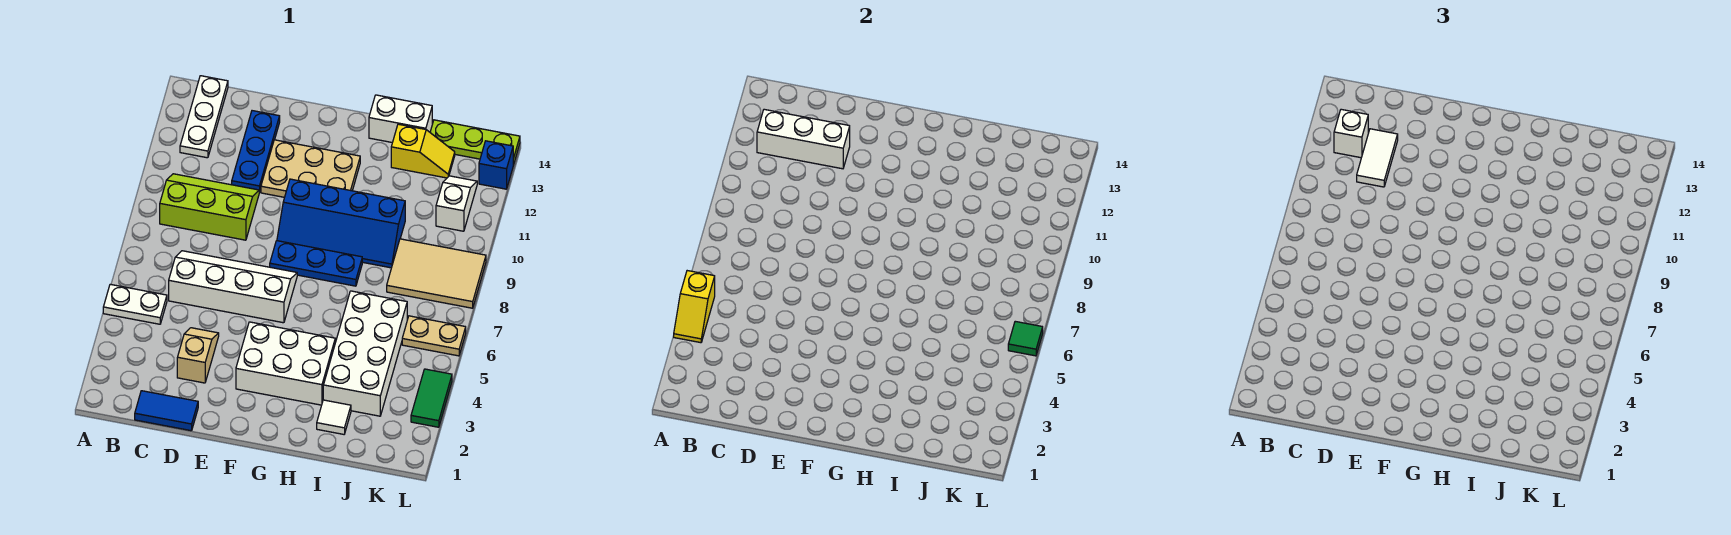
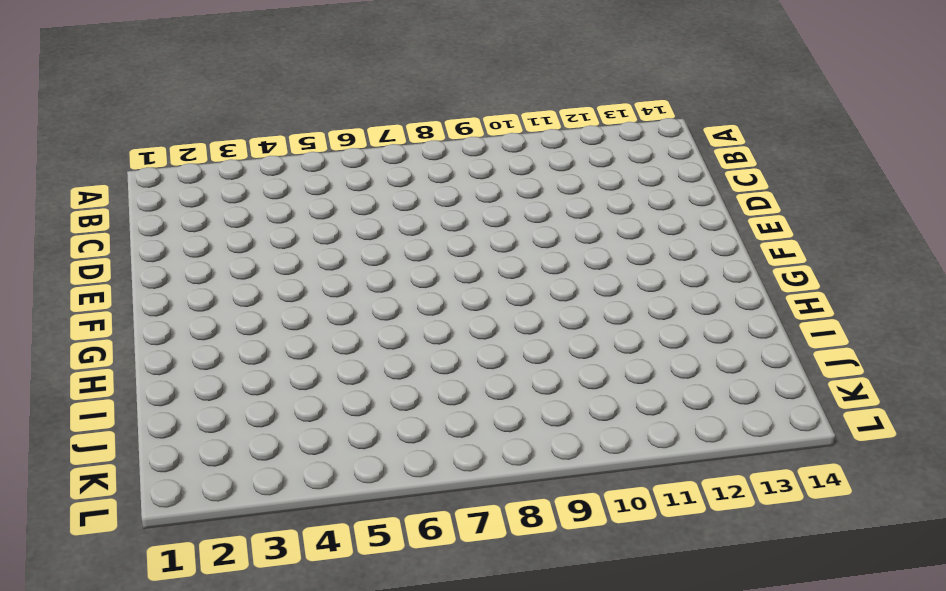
none -> white 1x2 plate [103,284,167,324]
none -> lime 2x3 slope [160,174,259,240]
none -> white 1x3 plate [180,76,228,158]

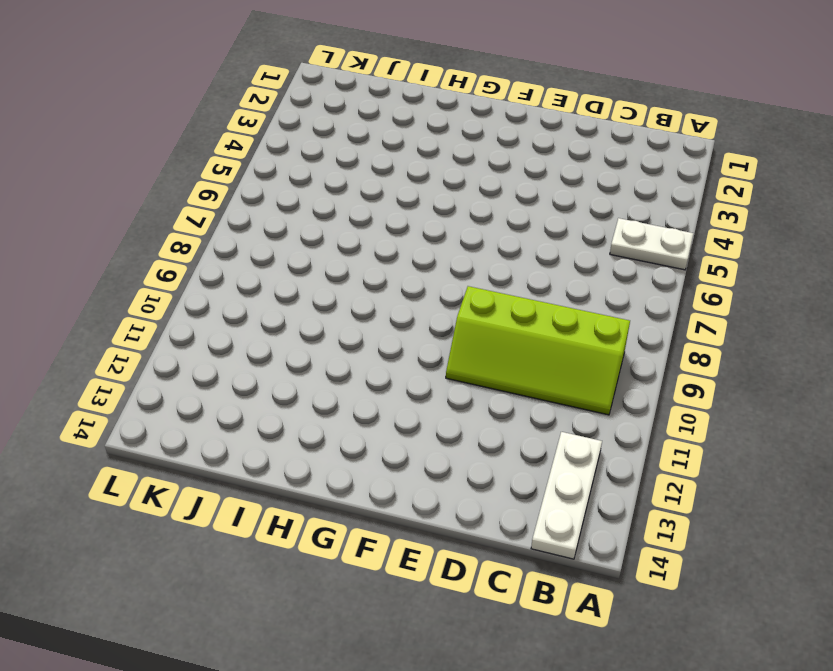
lime 2x4 slope [446,286,630,415] -> lime 2x3 slope [160,174,259,240]
none -> blue 1x2 tile [135,391,198,431]
none -> white 2x4 slope [169,251,297,323]
none -> tan 1x2 slope [177,328,219,383]

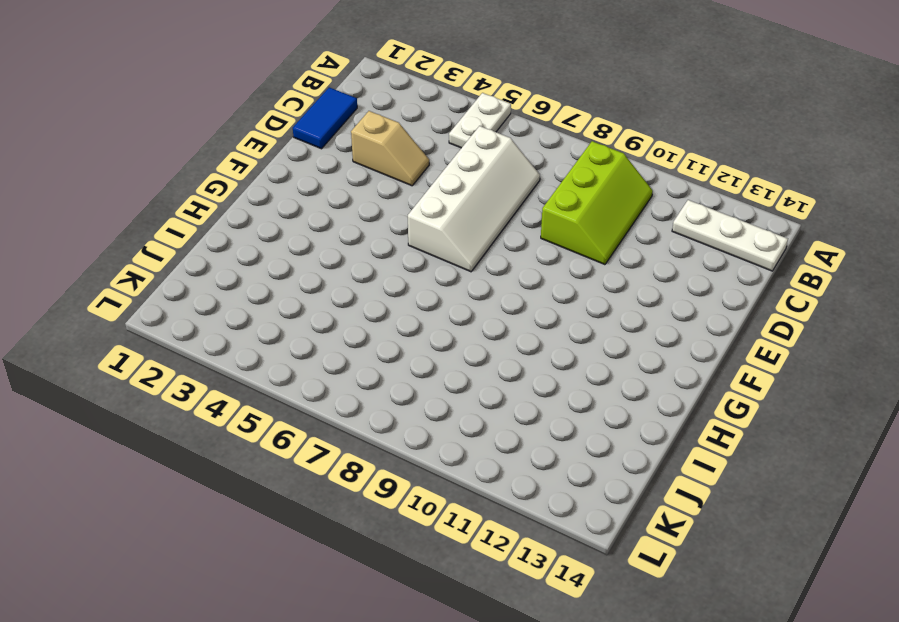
none -> blue 1x3 plate [232,111,280,192]
none -> tan 2x3 plate [261,140,360,197]
none -> white 2x3 brick [236,322,335,405]

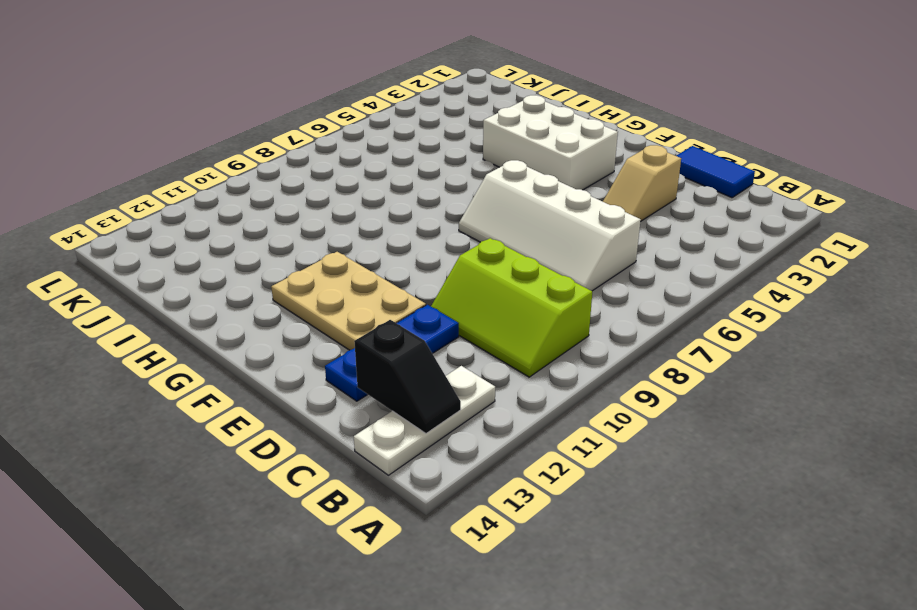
black 1x2 slope [354,320,461,433] -> none
none -> white 1x2 plate [103,284,167,324]
none -> blue 1x3 plate [270,241,362,286]
none -> blue 2x4 slope [277,179,405,268]

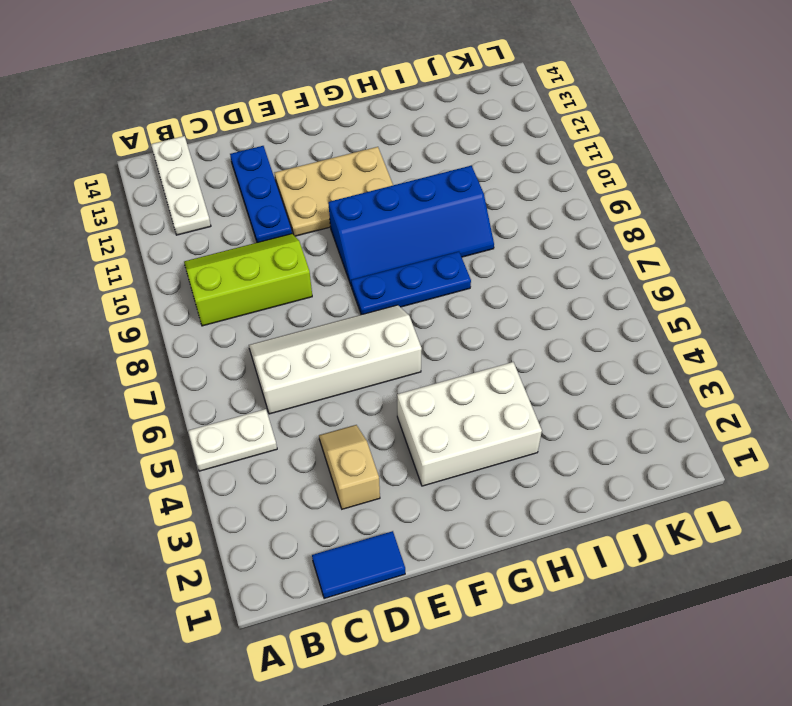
none -> white 1x2 brick [369,95,432,143]
none -> white 1x1 tile [317,400,351,434]
none -> white 2x4 brick [323,291,407,416]

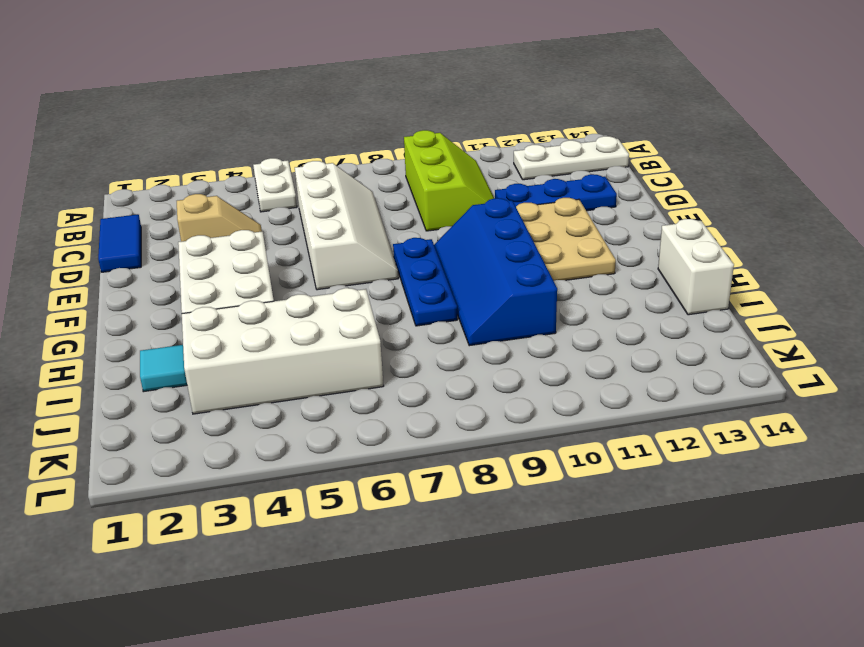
cyan 1x1 tile [140,345,187,392] -> white 1x1 tile [317,400,351,434]
none -> yellow 1x2 slope [391,124,455,178]
none -> tan 2x3 tile [387,239,486,308]
none -> lime 1x3 plate [430,120,520,165]

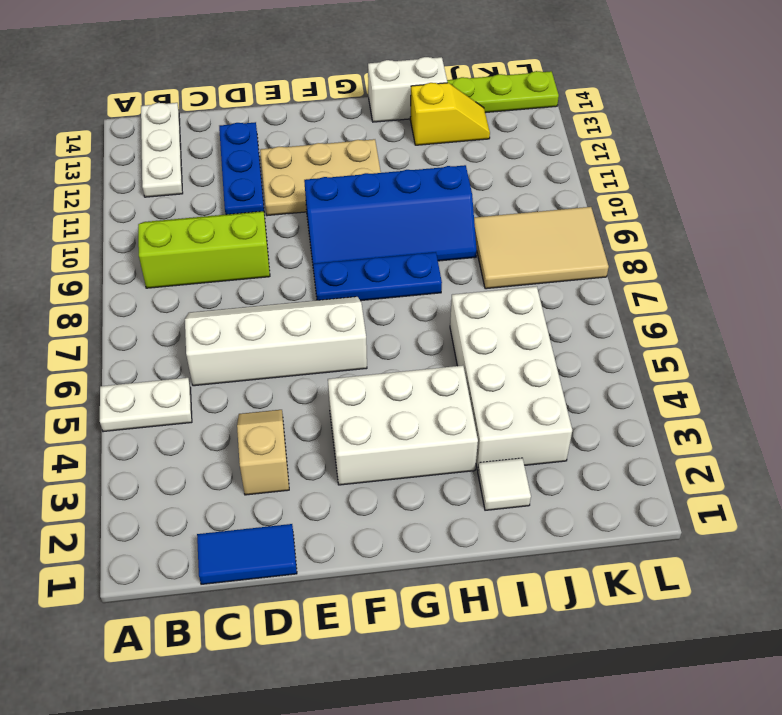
none -> tan 1x2 plate [402,316,466,356]
none -> white 1x2 slope [436,176,477,231]
none -> green 1x2 tile [411,369,452,427]

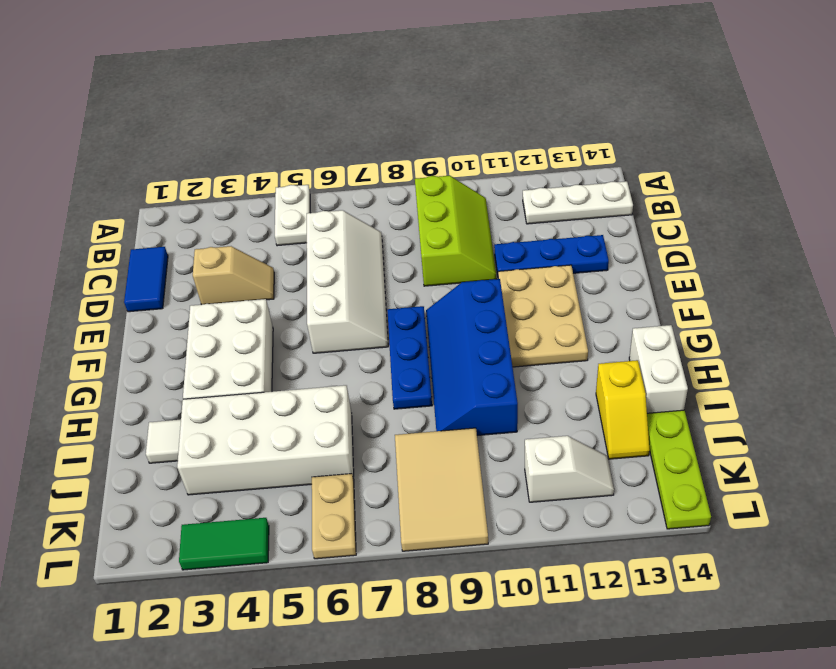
none -> blue 1x1 brick [479,141,513,189]
none -> yellow 1x2 slope [674,271,715,343]
none -> white 1x3 brick [757,109,850,169]

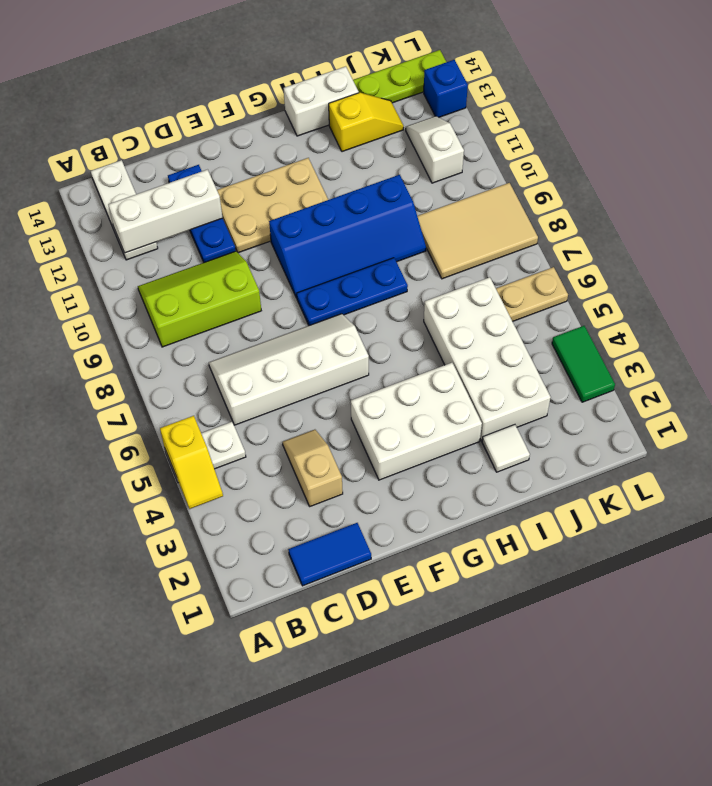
none -> green 1x1 tile [1008,321,1043,356]
none -> white 1x1 brick [1334,109,1368,158]
none -> white 1x2 tile [1357,129,1398,187]

